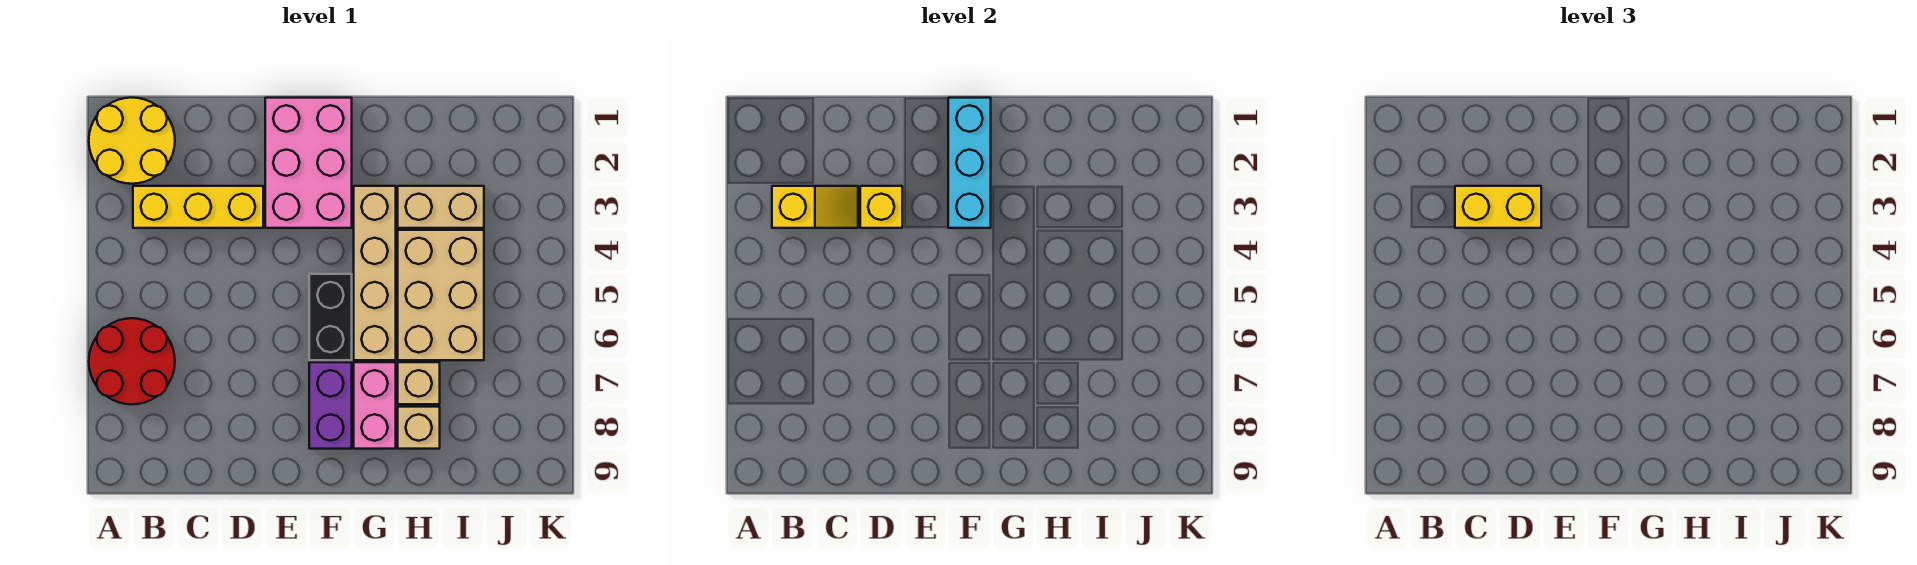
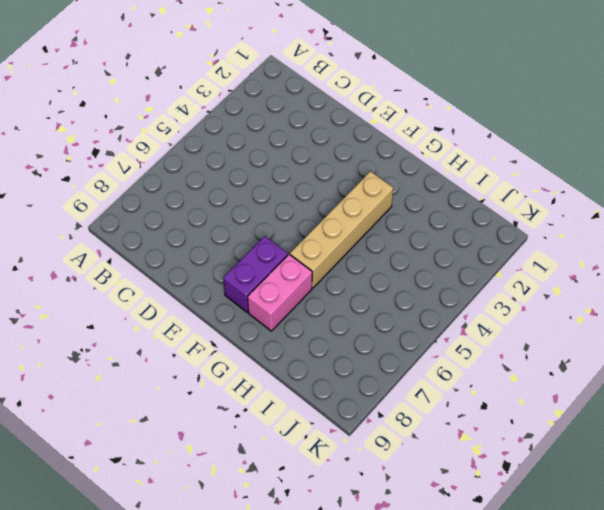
none -> yellow 2x2 round brick [89,98,175,184]
none -> red 2x2 round brick [89,318,175,404]
none -> yellow 1x3 brick [133,186,263,228]

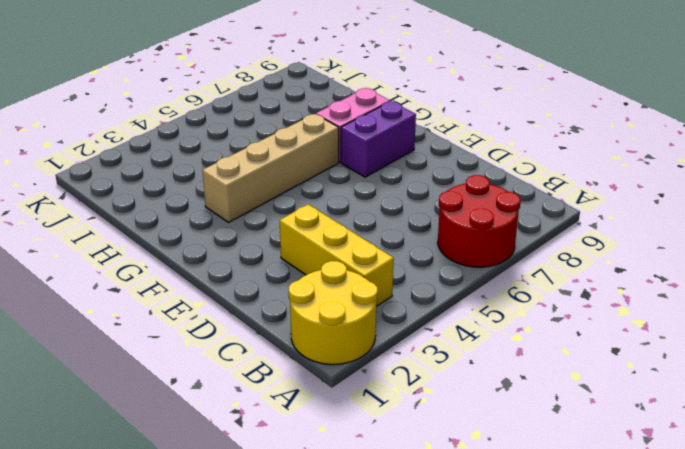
none -> pink 2x3 brick [265,98,352,228]
none -> black 1x2 brick [309,274,352,360]
none -> tan 1x2 brick [398,186,484,228]

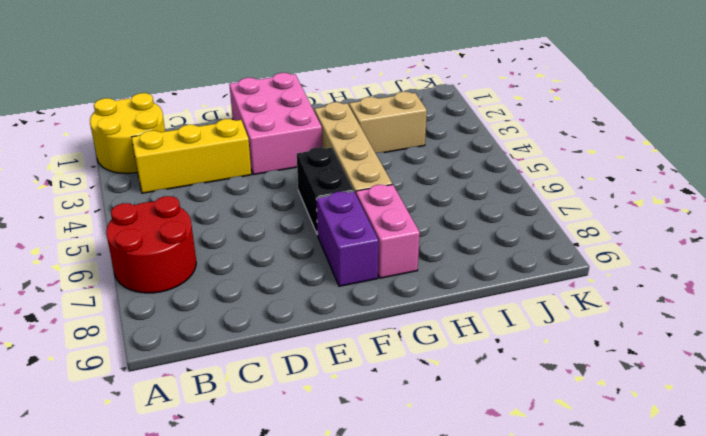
none -> tan 2x3 brick [398,230,484,360]
none -> tan 1x1 brick [398,362,440,404]
none -> tan 1x1 brick [398,407,440,449]

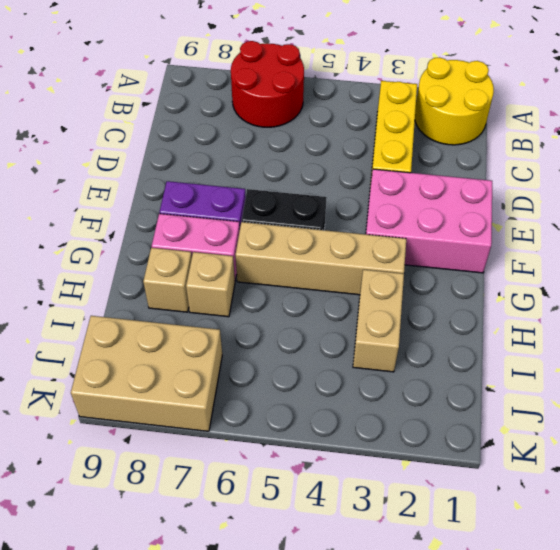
tan 2x3 brick [71,316,222,431] -> tan 2x3 brick moved to [398,230,484,360]
none -> yellow 1x2 slope [772,186,858,228]
none -> yellow 1x1 brick [860,186,902,228]
none -> cyan 1x3 brick [948,98,991,228]

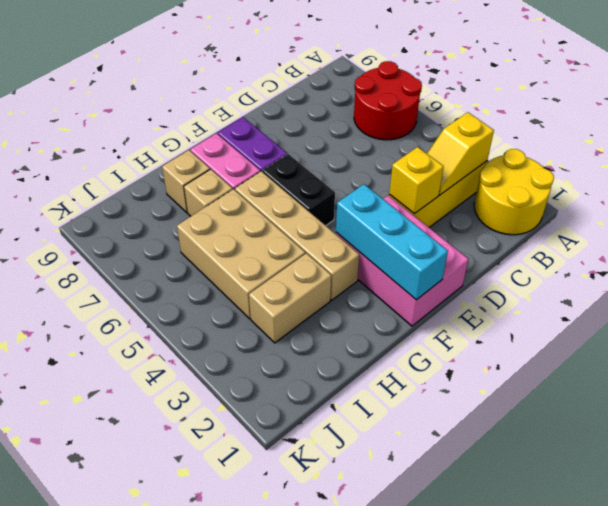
none -> yellow 1x2 brick [1455,186,1541,228]

